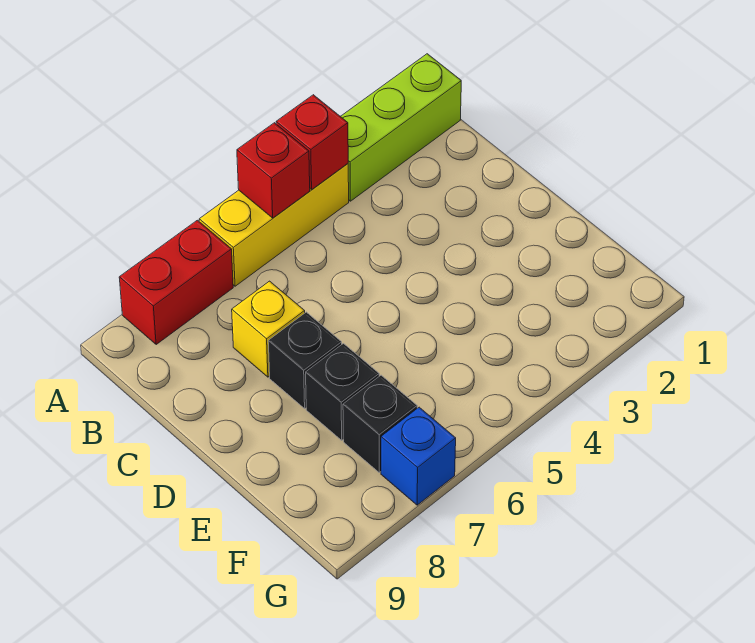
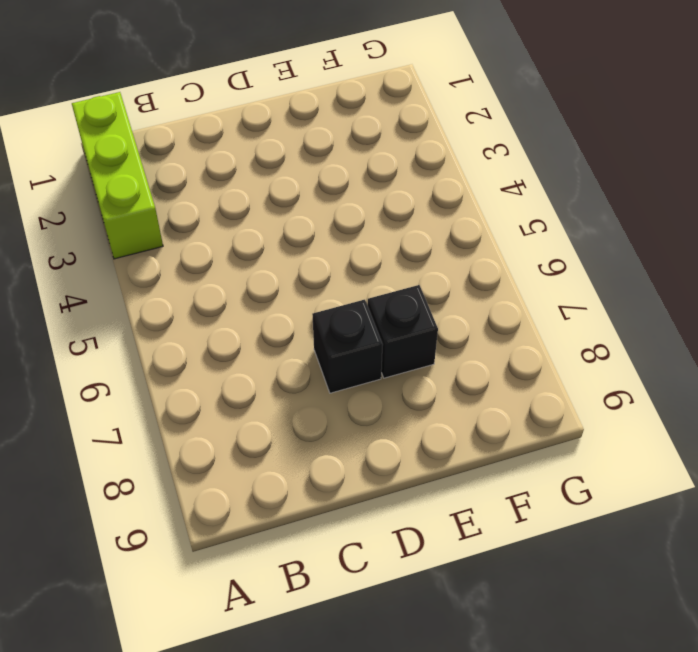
none -> yellow 1x3 brick [199,164,349,286]
none -> red 1x2 brick [119,220,233,344]

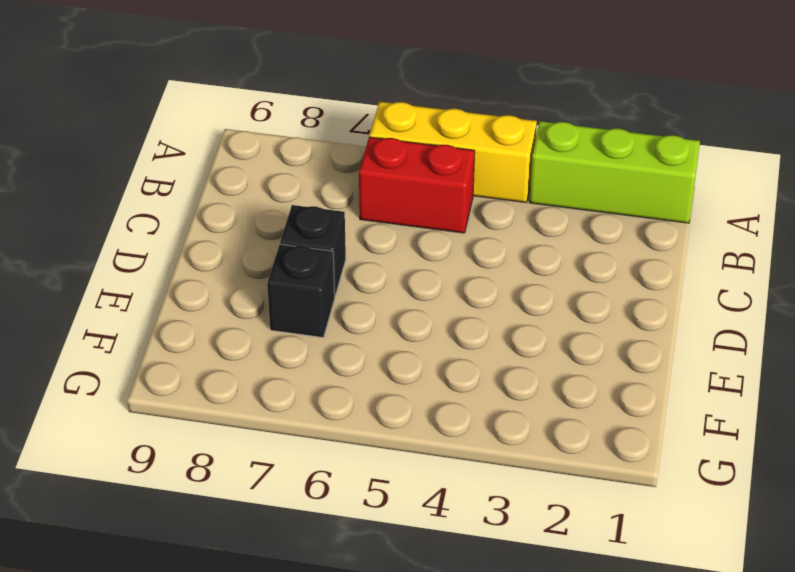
red 1x2 brick [359,137,475,233] -> red 1x2 brick moved to [119,220,233,344]
none -> yellow 1x1 brick [232,281,305,377]
none -> black 1x1 brick [343,375,417,472]

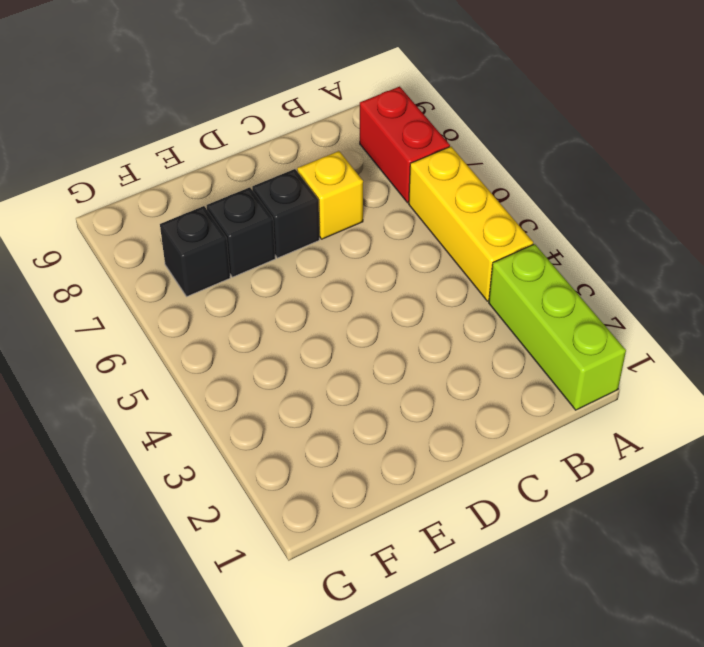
none -> blue 1x1 brick [381,407,456,505]
none -> red 1x1 brick [276,95,348,189]

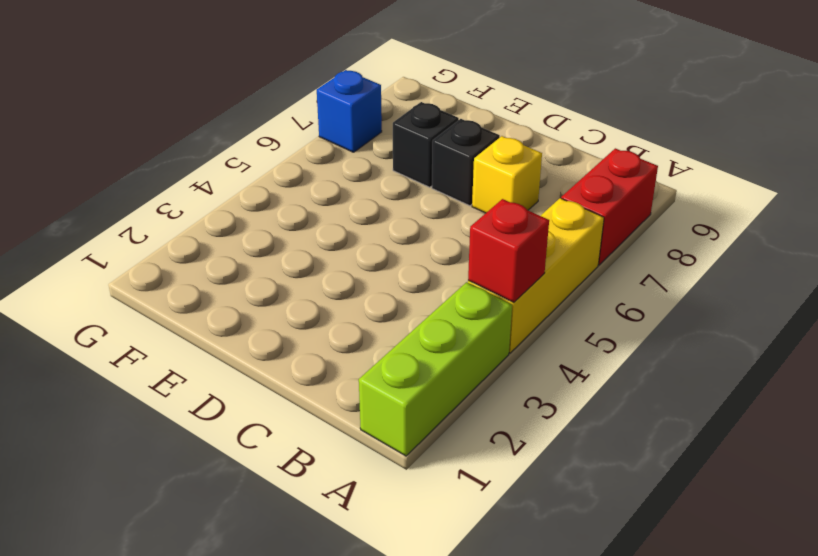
none -> black 1x1 brick [343,375,417,472]
none -> red 1x1 brick [237,123,310,218]

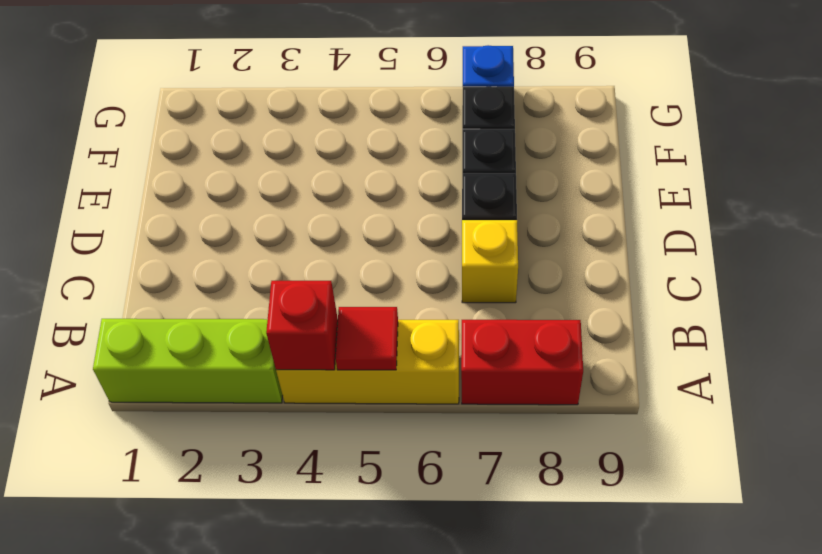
red 1x1 tile [335,307,398,370] -> red 1x1 brick [237,123,310,218]

